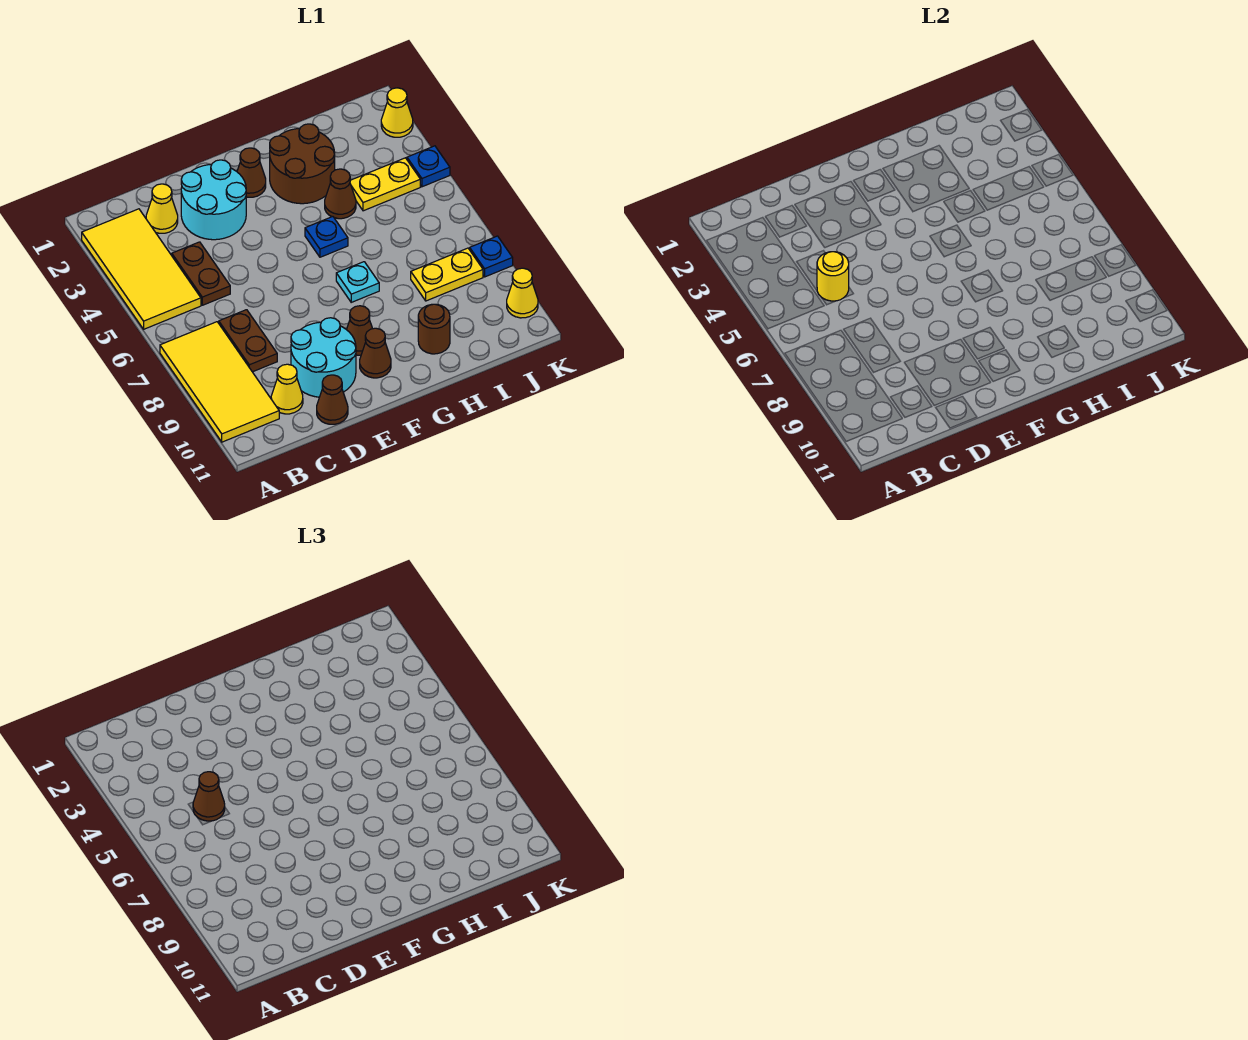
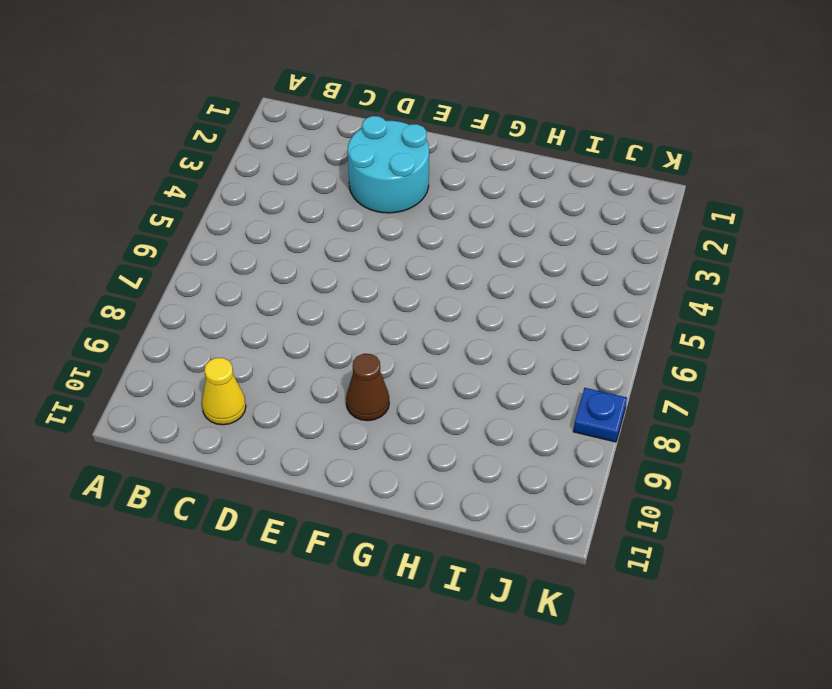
none -> yellow 2x4 tile [82,209,201,329]
none -> yellow 2x4 tile [160,322,279,442]
none -> yellow 1x1 cone [146,184,178,233]

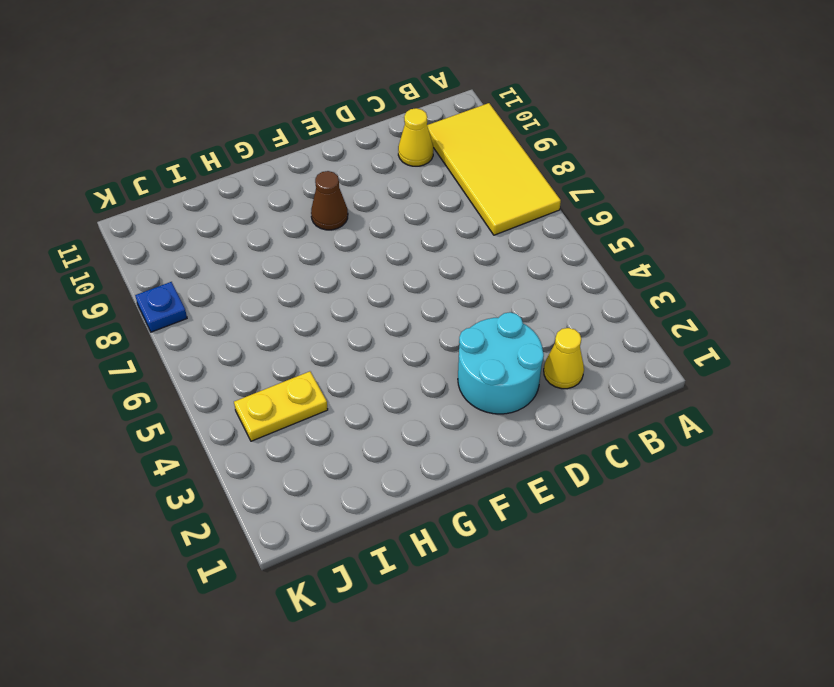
none -> yellow 2x4 tile [82,209,201,329]
none -> brown 1x2 plate [172,242,230,305]
none -> brown 1x2 plate [219,310,277,372]

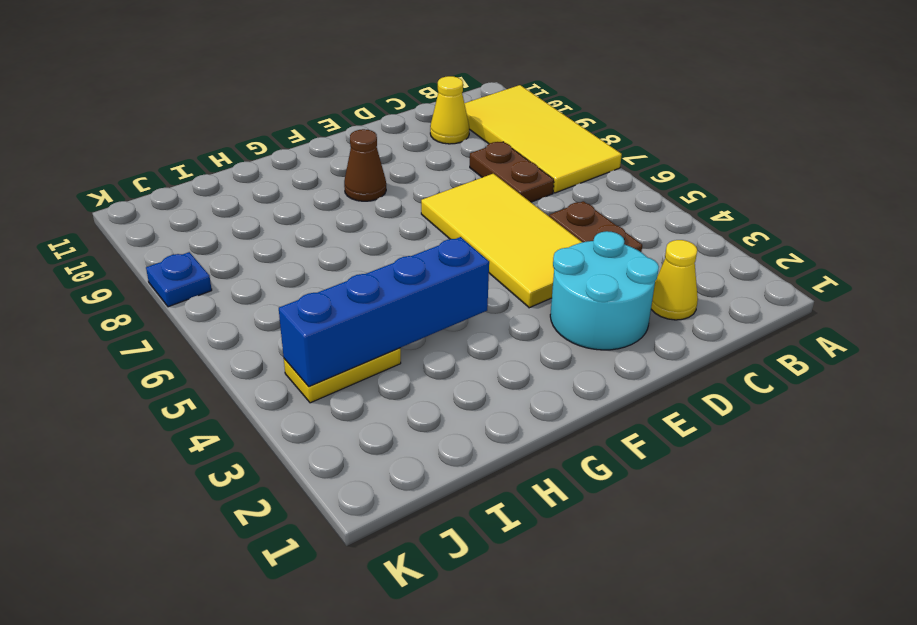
yellow 2x4 tile [421,174,582,308] -> yellow 2x4 tile moved to [82,209,201,329]
blue 1x4 brick [279,237,489,387] -> none
none -> cyan 2x2 round brick [291,318,356,397]
none -> brown 1x1 cone [317,375,348,424]
none -> brown 1x1 cone [237,148,266,197]

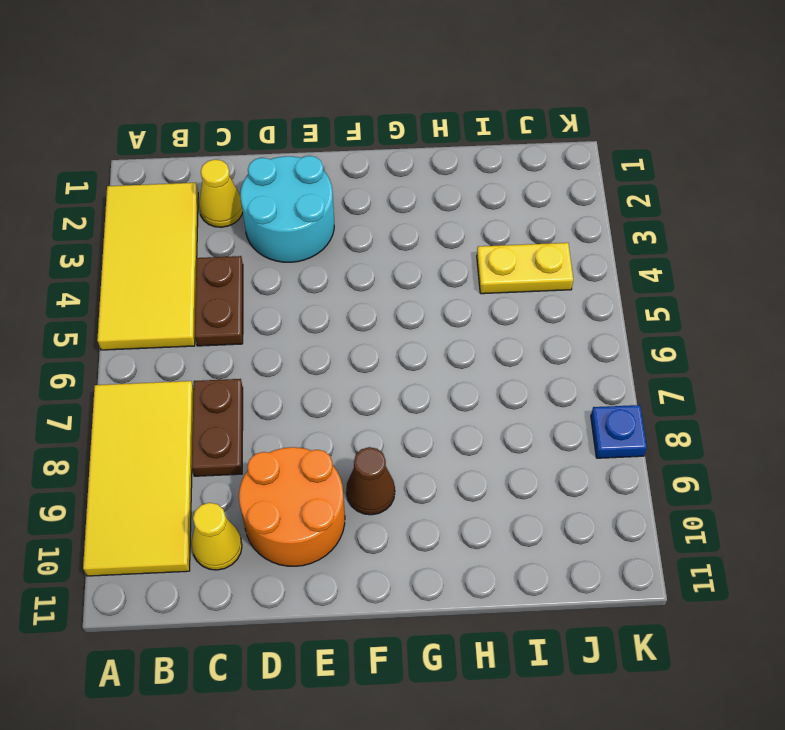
orange 2x2 round brick [239,447,345,566] -> cyan 2x2 round brick [291,318,356,397]
none -> brown 1x1 cone [317,375,348,424]
none -> brown 1x1 cone [237,148,266,197]
none -> brown 1x1 cone [360,328,391,378]

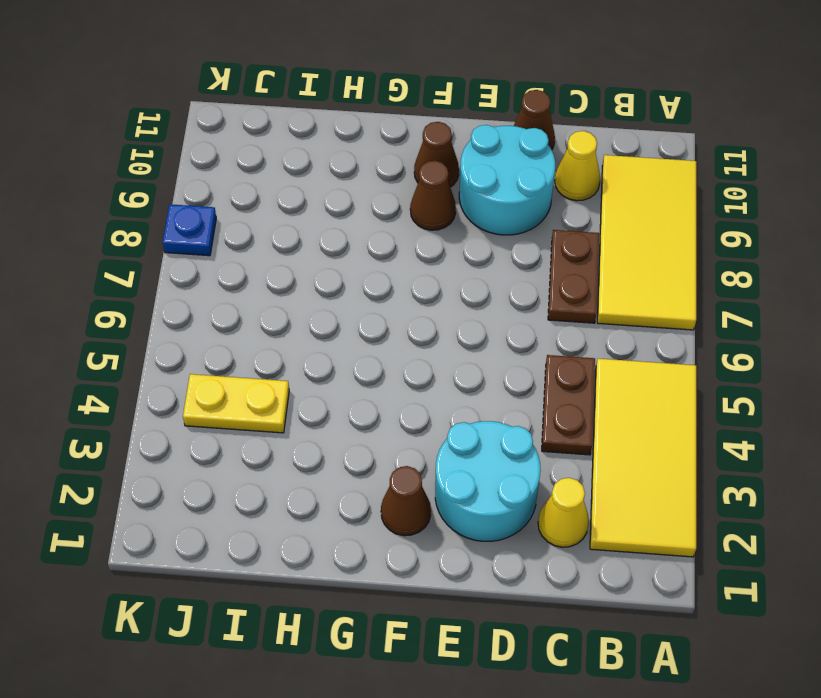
none -> brown 2x2 round brick [270,124,335,204]
none -> blue 1x1 plate [305,217,348,257]
none -> cyan 1x1 plate [336,262,379,302]

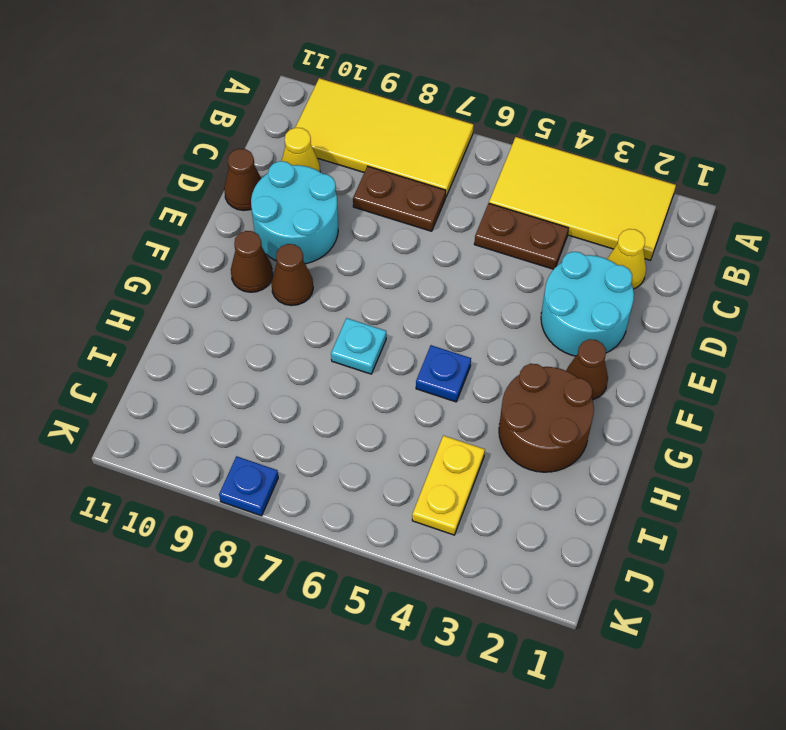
none -> brown 1x1 cone [325,169,356,219]
none -> brown 1x1 round brick [418,304,450,354]
none -> yellow 1x2 plate [411,248,483,301]

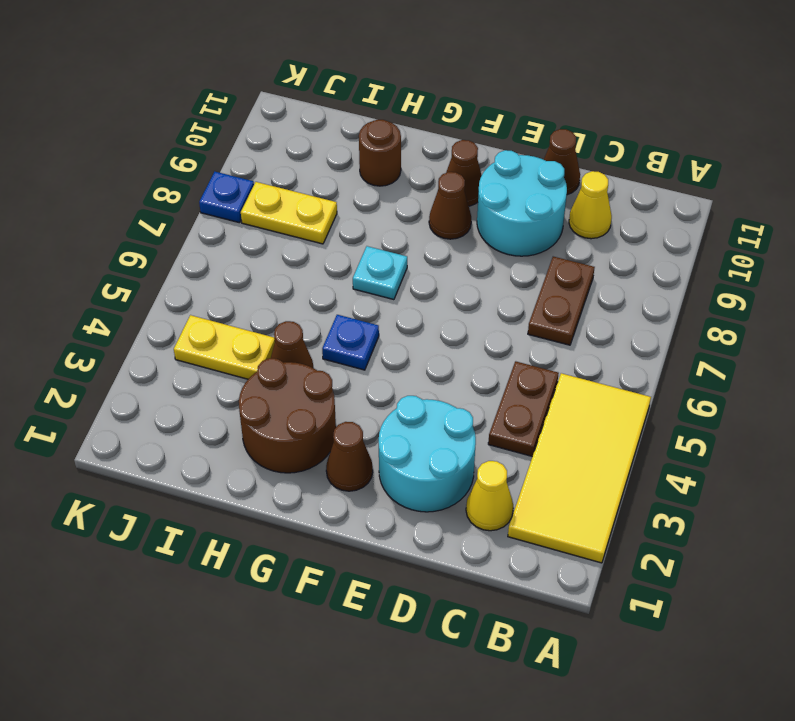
none -> yellow 2x4 tile [160,322,279,442]
none -> yellow 1x1 cone [381,88,413,137]
none -> blue 1x1 plate [407,146,450,187]

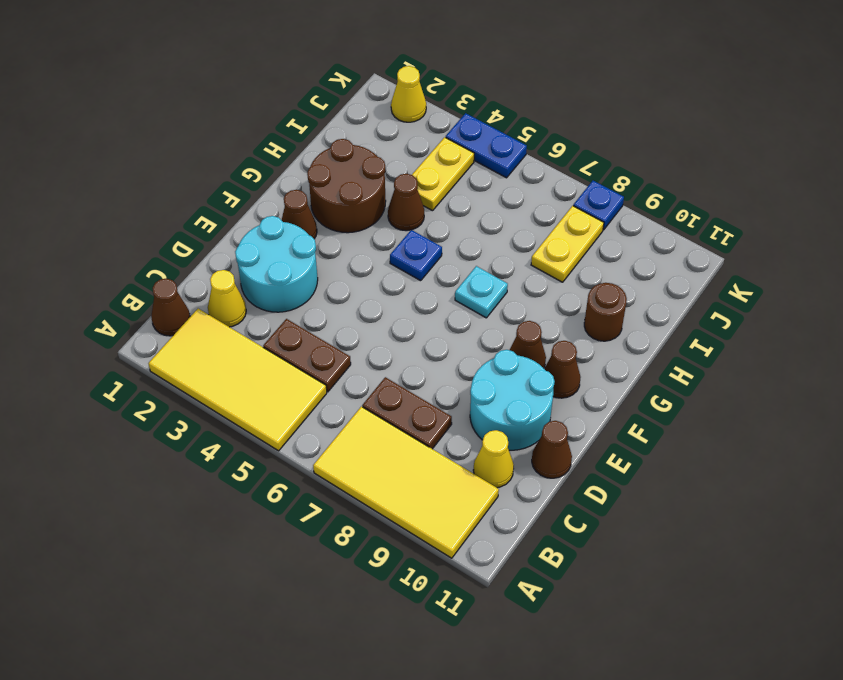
brown 1x1 cone [151,279,190,336] -> brown 1x1 cone moved to [193,772,225,821]
blue 1x2 plate [446,113,527,178] -> blue 1x1 plate [407,146,450,187]
none -> yellow 1x1 cone [507,268,538,318]
none -> yellow 1x1 round brick [817,252,849,301]

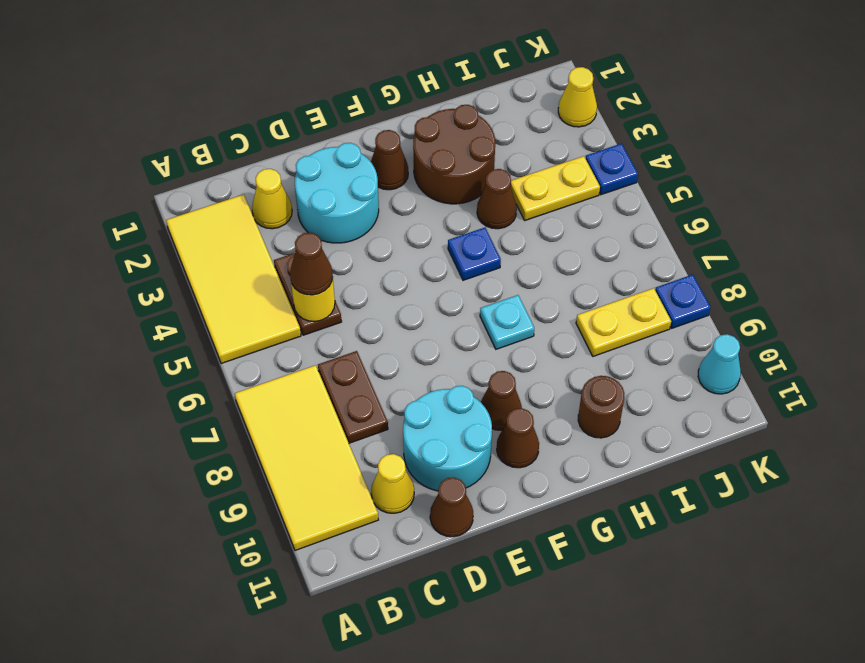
cyan 1x1 cone [698,334,741,394] -> yellow 1x1 cone [507,268,538,318]

